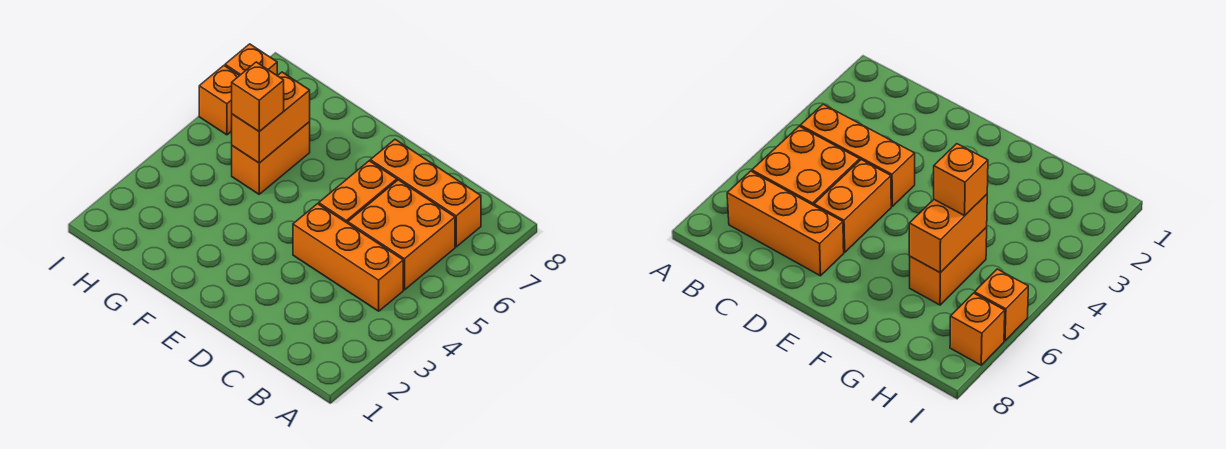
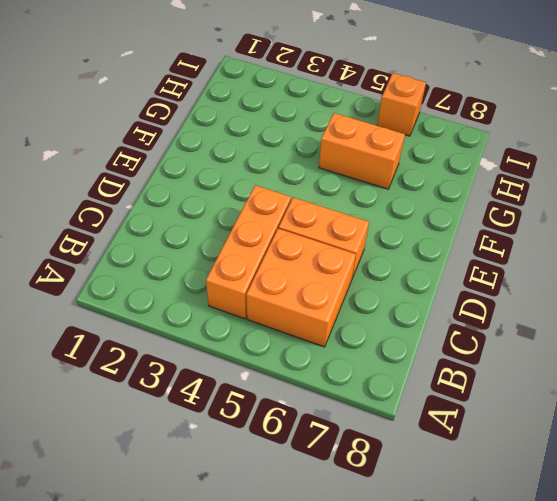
none -> orange 1x3 brick [370,140,481,247]
none -> orange 1x1 brick [225,44,277,76]

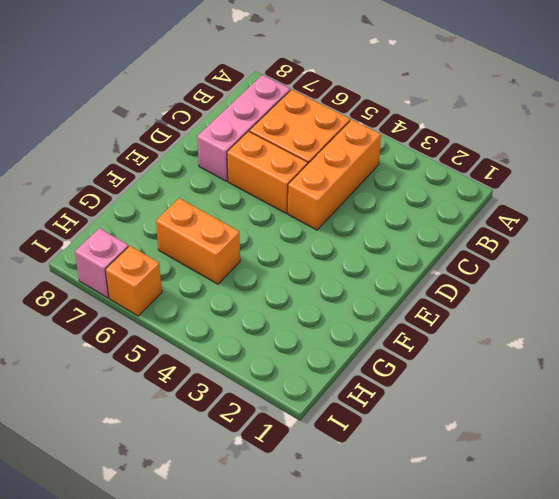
pink 1x3 brick [197,75,290,181] -> orange 1x3 brick [370,140,481,247]
pink 1x1 brick [75,228,128,298] -> orange 1x1 brick [225,44,277,76]
none -> orange 1x2 brick [232,72,310,163]
none -> orange 1x1 brick [232,62,284,131]

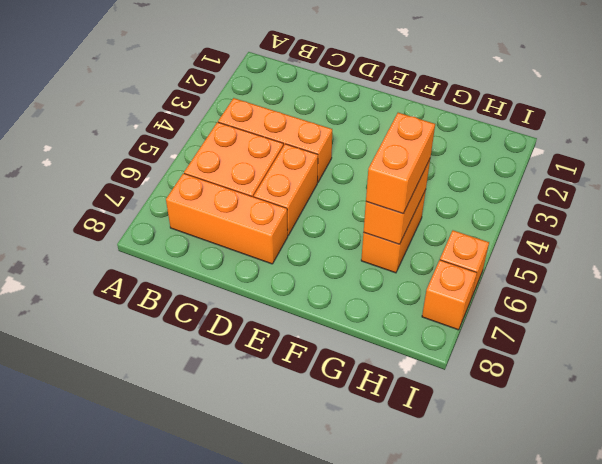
orange 1x2 brick [366,113,435,214] -> orange 1x1 brick [232,62,284,131]

